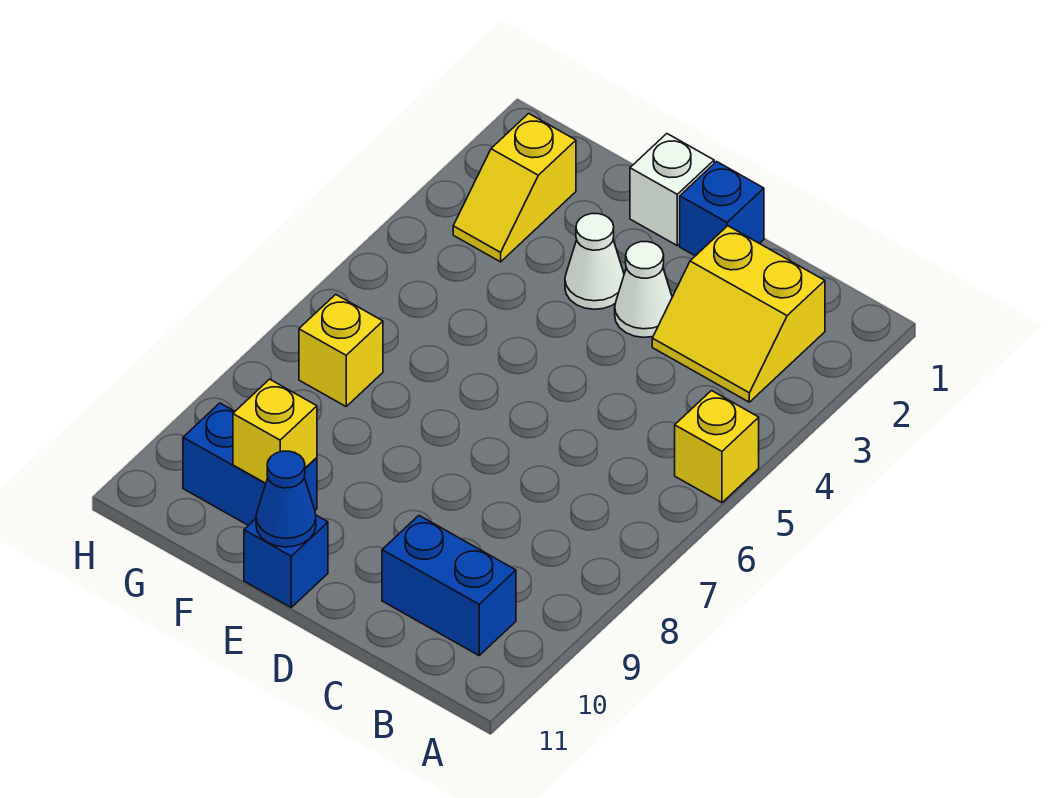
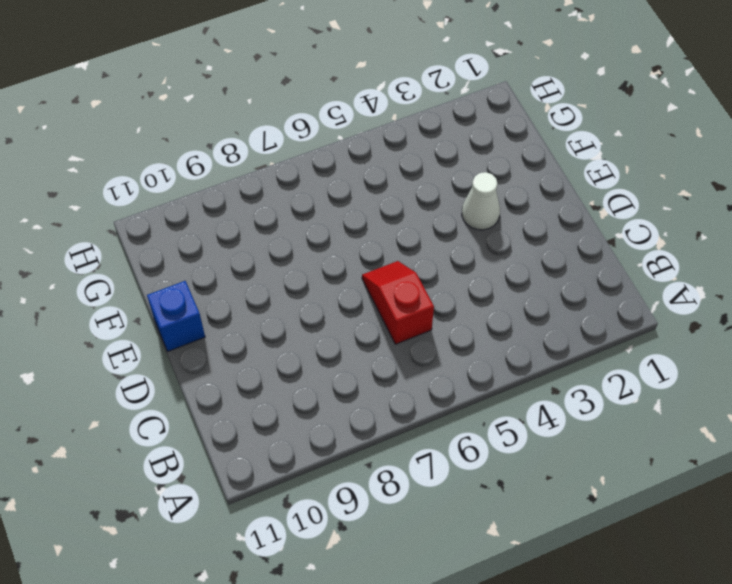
red 1x2 slope [362,261,434,344] -> none
none -> yellow 1x1 brick [675,391,759,503]
none -> yellow 2x2 slope [652,226,825,402]
none -> blue 1x2 brick [382,516,516,655]

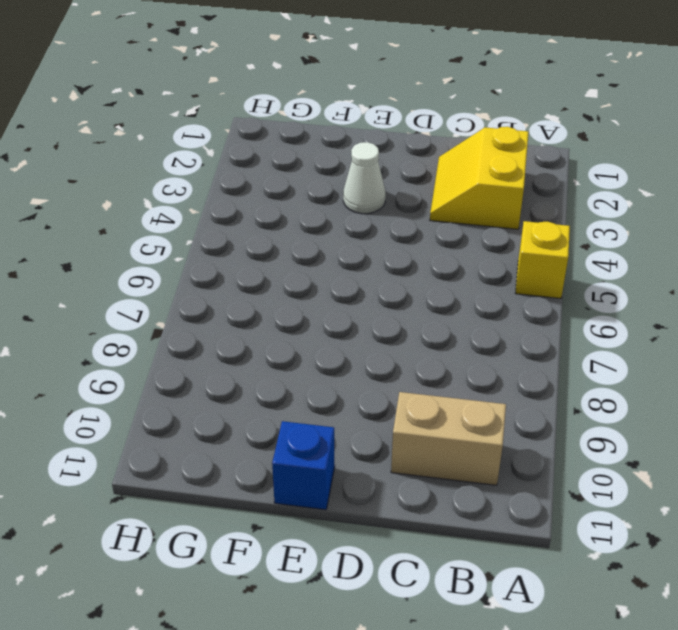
yellow 2x2 slope [430,127,529,229] -> yellow 2x2 slope turned to [652,226,825,402]
tan 1x2 brick [391,392,506,485] -> blue 1x2 brick [382,516,516,655]
none -> blue 1x1 brick [680,162,764,256]
none -> white 1x1 cone [615,242,672,337]
none -> white 1x1 brick [630,134,714,245]

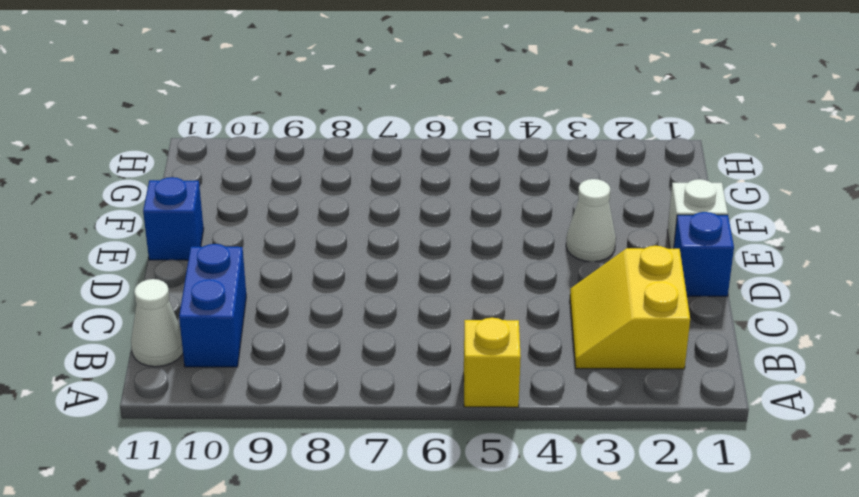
white 1x1 cone [131,279,183,367] -> white 1x1 cone moved to [615,242,672,337]
none -> blue 1x2 brick [183,403,317,525]
none -> yellow 1x2 slope [453,114,576,262]
none -> yellow 1x1 brick [299,294,383,406]

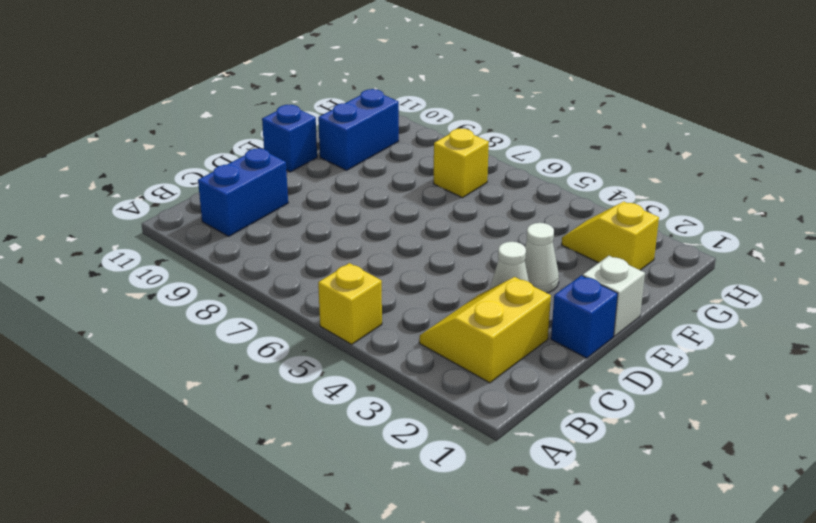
none -> blue 1x1 cone [256,451,316,547]
none -> yellow 1x1 brick [233,379,317,483]

